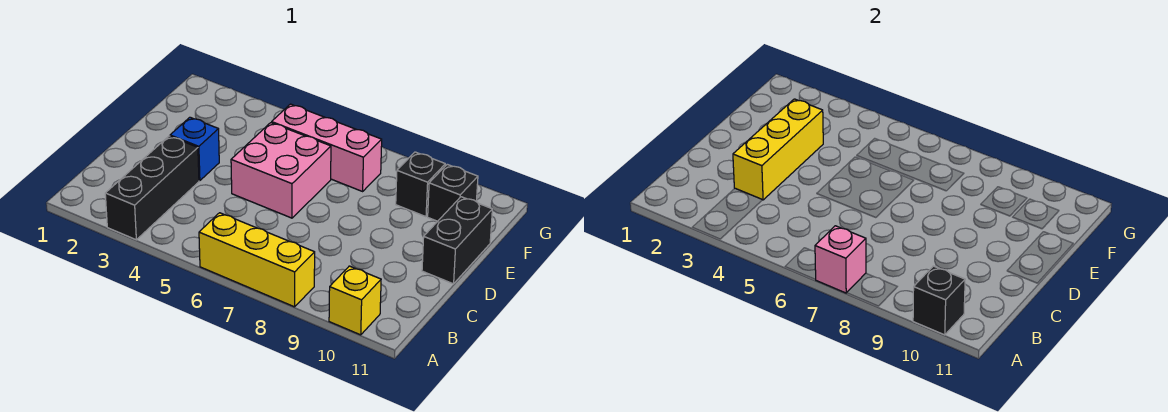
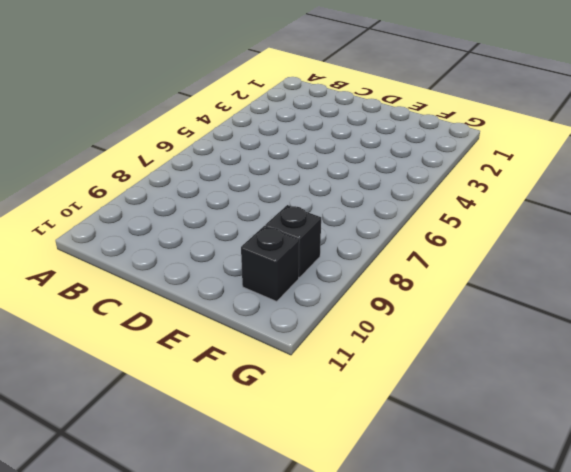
none -> black 1x3 brick [105,136,199,240]
none -> yellow 1x3 brick [199,213,315,307]
none -> yellow 1x1 brick [329,266,381,335]

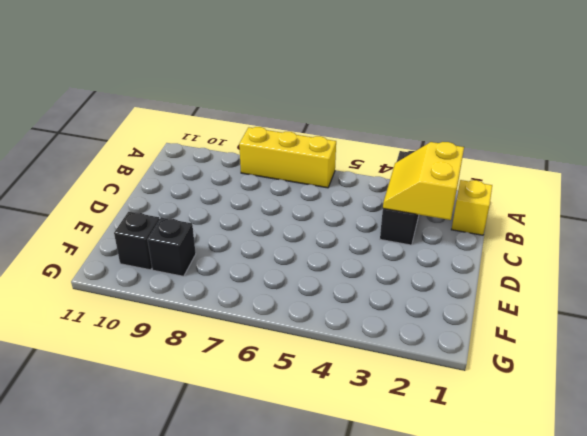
yellow 1x1 brick [451,180,492,235] -> yellow 1x1 brick moved to [329,266,381,335]
yellow 2x2 slope [383,142,464,220] -> yellow 1x3 brick [733,99,823,200]
none -> blue 1x1 brick [170,117,219,181]
none -> pink 2x2 brick [231,123,331,218]
none -> black 1x2 brick [422,197,492,284]

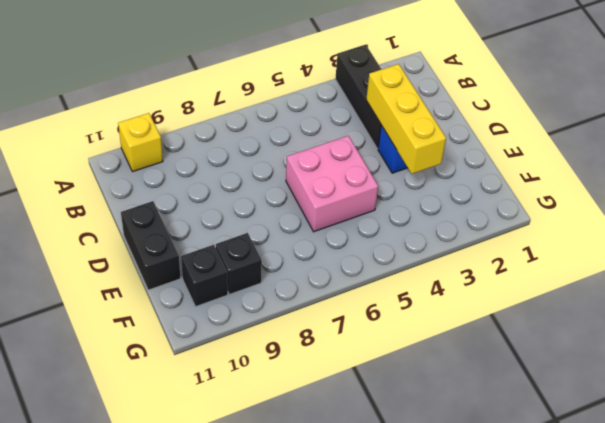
none -> yellow 1x3 brick [199,213,315,307]
none -> pink 1x3 brick [272,104,382,191]
none -> pink 1x1 brick [815,226,866,293]

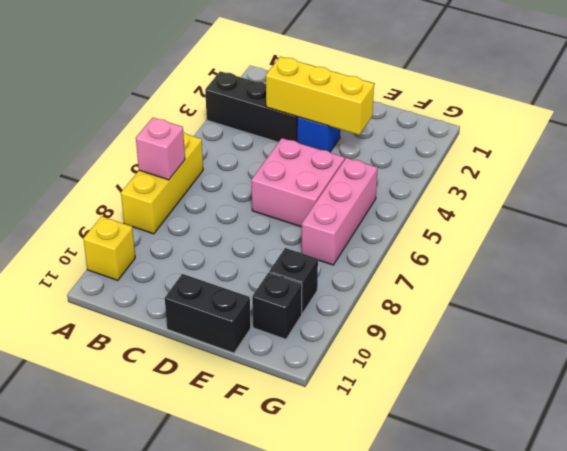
none -> black 1x1 brick [913,266,965,335]

